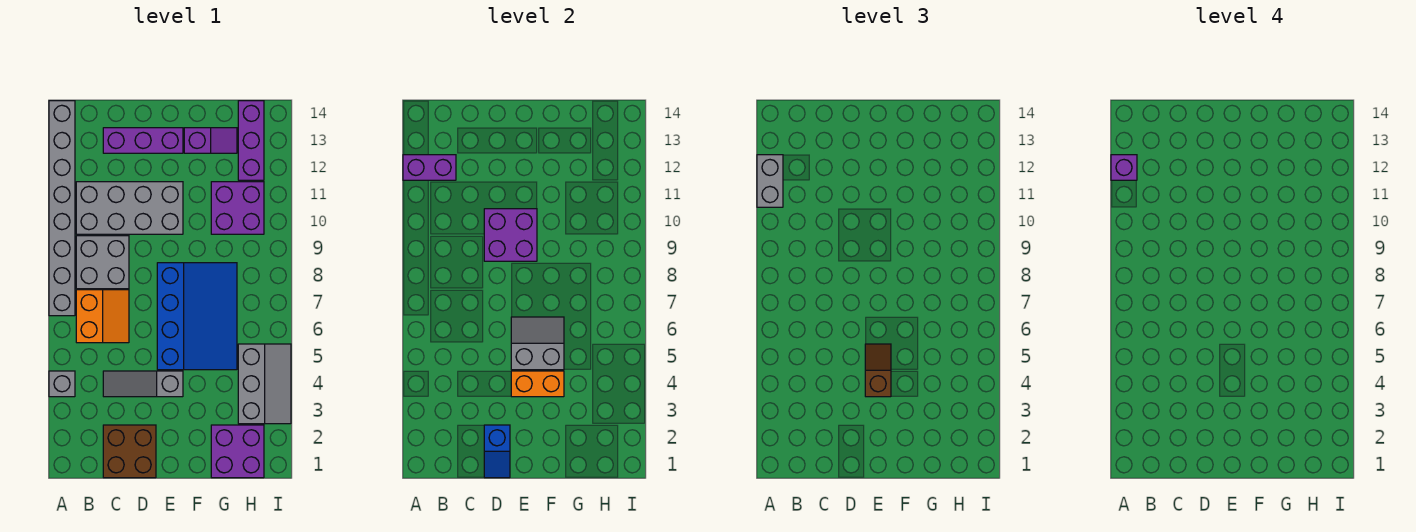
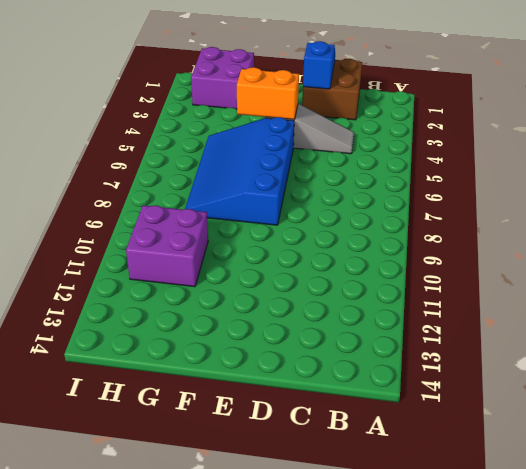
none -> grey 1x1 brick [49,371,75,397]
none -> grey 1x8 brick [49,101,75,316]
none -> orange 2x2 slope [76,290,129,343]

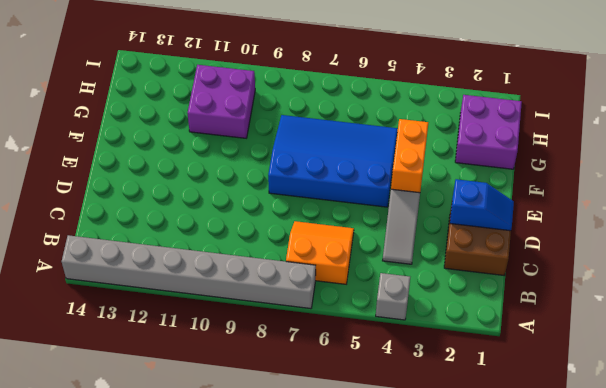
none -> grey 2x2 brick [76,236,129,289]
none -> grey 2x4 brick [76,182,183,234]
none -> purple 1x3 brick [103,128,183,153]

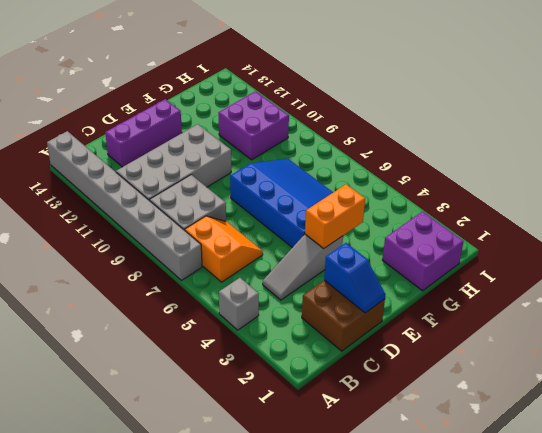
none -> purple 1x2 slope [184,128,237,153]
none -> grey 2x3 slope [238,344,291,424]
none -> purple 1x3 brick [238,101,264,180]

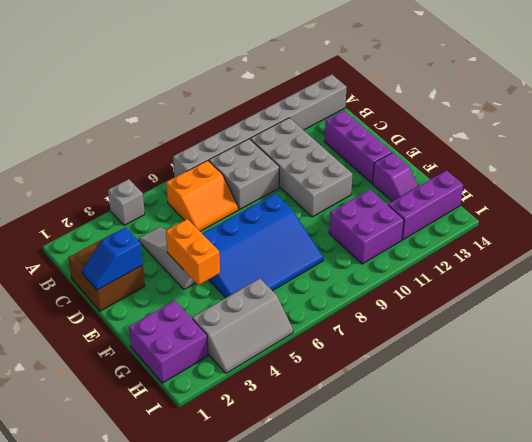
none -> purple 1x2 brick [403,155,456,180]
none -> purple 2x2 brick [484,209,537,261]
none -> grey 2x2 slope [511,317,564,370]

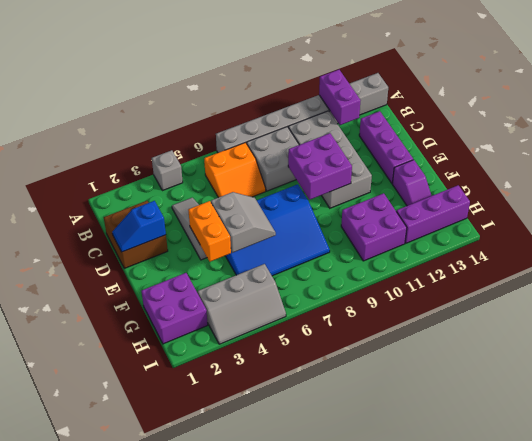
none -> grey 1x2 brick [757,155,783,207]
none -> brown 1x2 slope [865,344,891,397]
none -> purple 1x1 brick [1111,155,1137,180]

